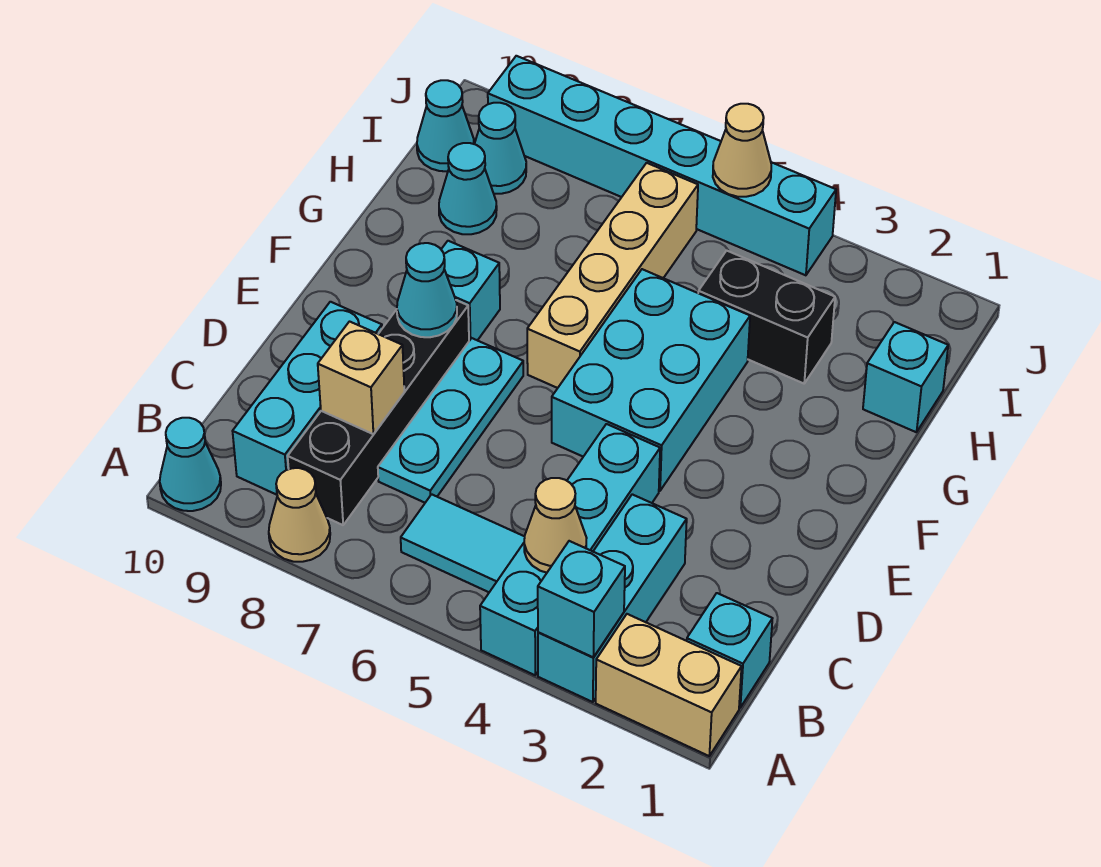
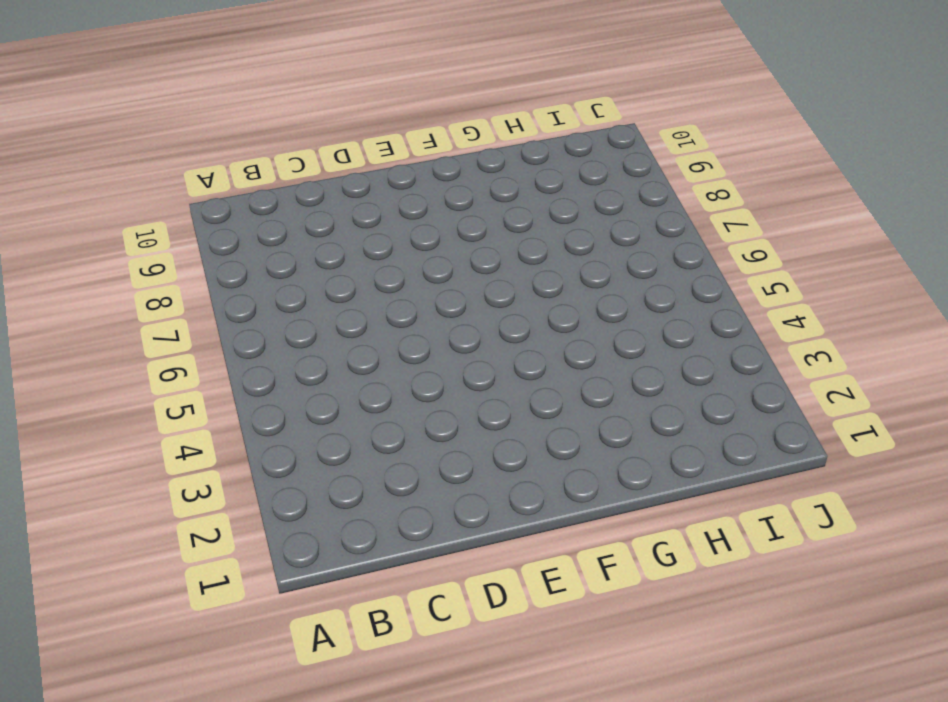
none -> tan 1x2 brick [596,614,742,756]
none -> cyan 1x3 brick [538,494,687,702]
none -> cyan 1x4 brick [480,424,660,675]

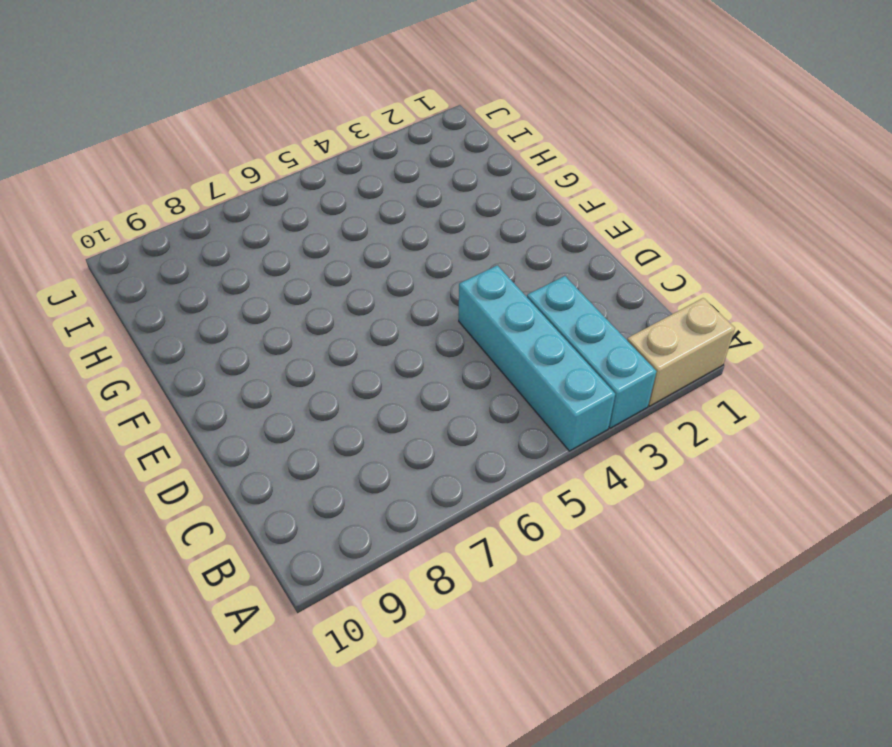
none -> tan 1x1 cone [269,468,330,562]
none -> cyan 1x1 cone [160,418,221,511]
none -> cyan 1x1 brick [687,593,772,708]

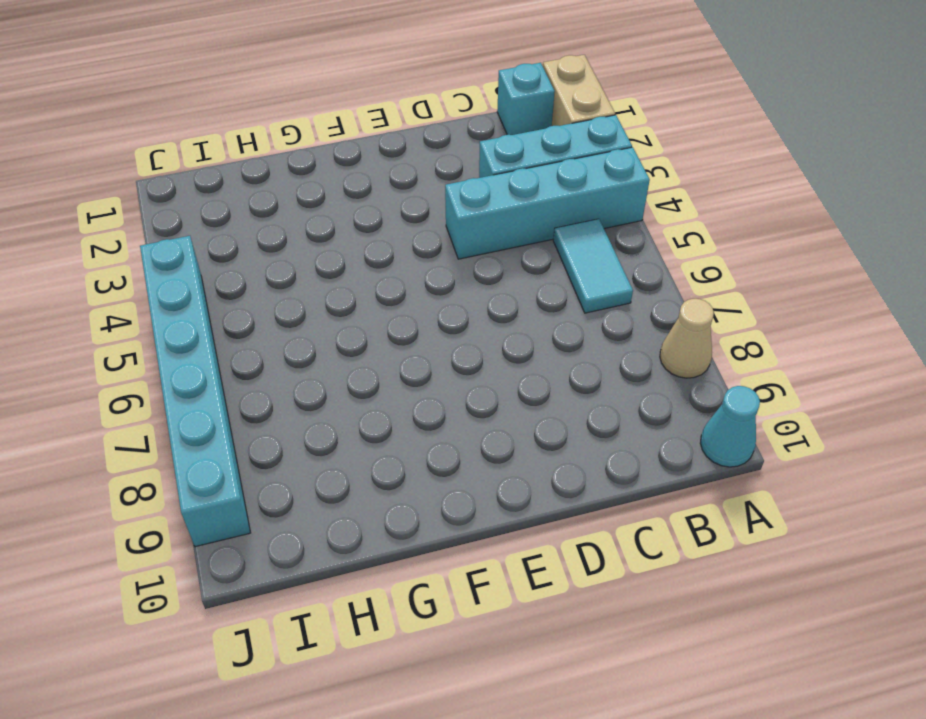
none -> black 1x4 brick [288,300,469,525]
none -> cyan 1x3 brick [233,302,382,495]
none -> cyan 1x3 plate [378,338,523,503]

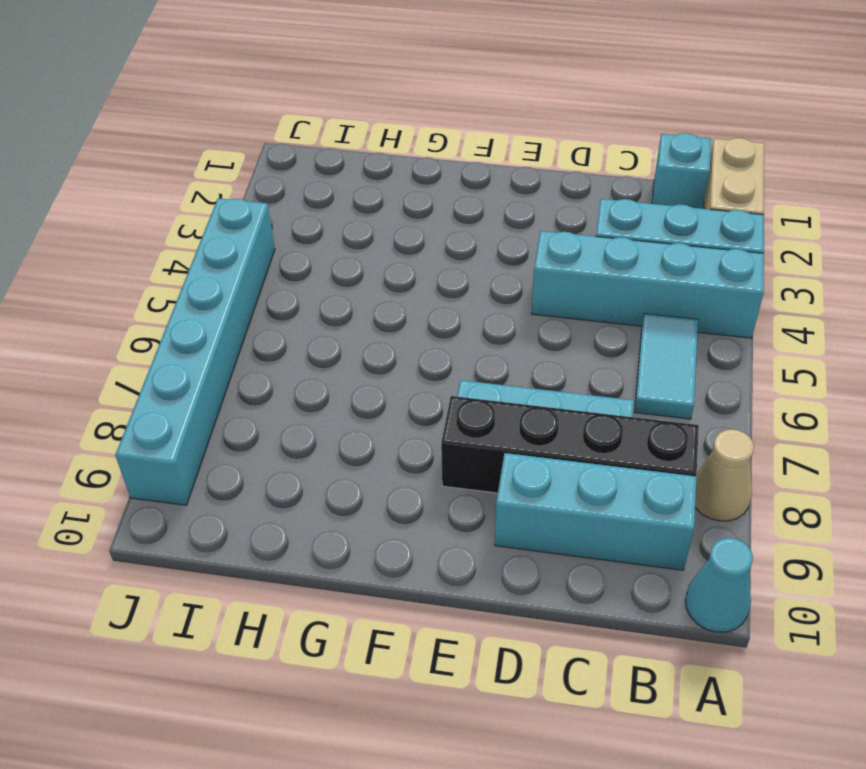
none -> cyan 2x3 brick [552,269,750,491]
none -> tan 1x4 brick [527,163,698,388]
none -> cyan 1x1 brick [441,241,500,341]

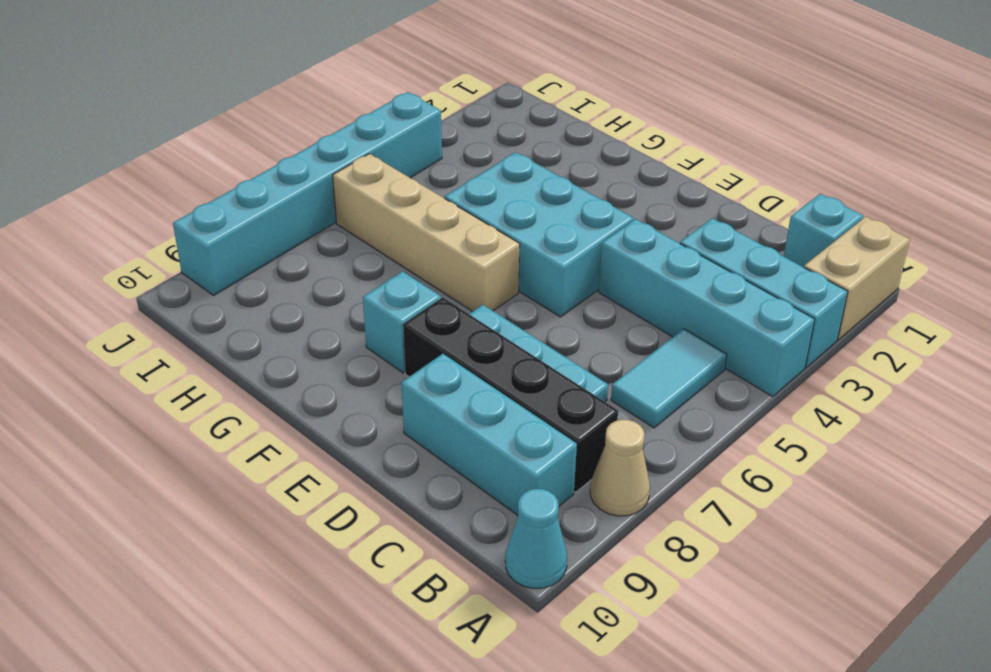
none -> cyan 1x1 brick [863,322,948,432]
none -> black 1x2 brick [698,251,835,383]
none -> cyan 1x1 cone [439,143,497,234]

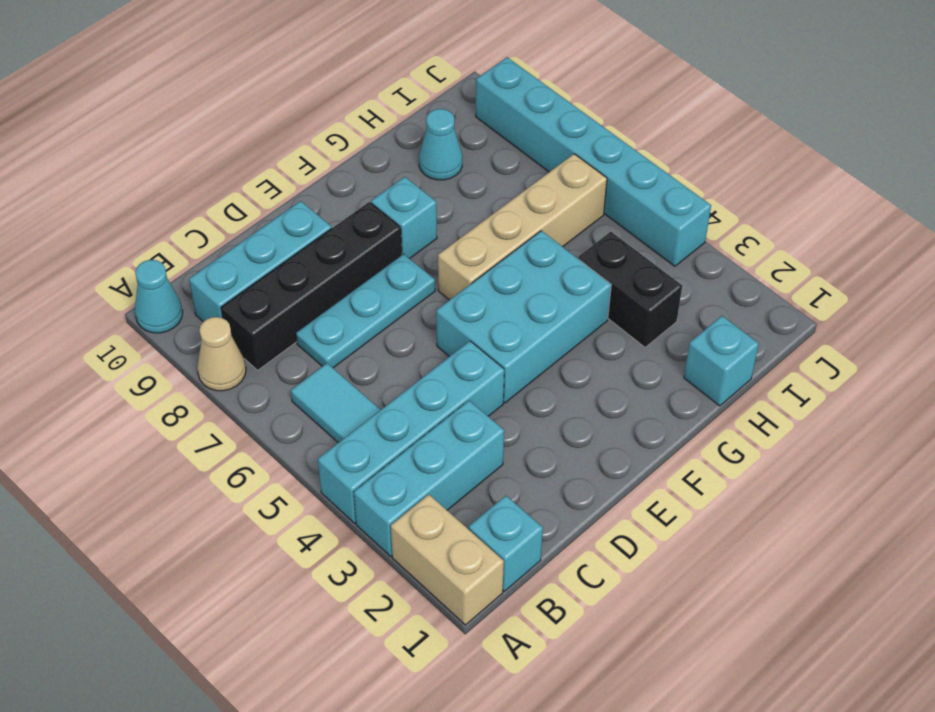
none -> cyan 1x1 cone [475,103,526,194]
none -> cyan 1x1 cone [417,80,474,171]
none -> cyan 1x1 brick [538,541,625,657]

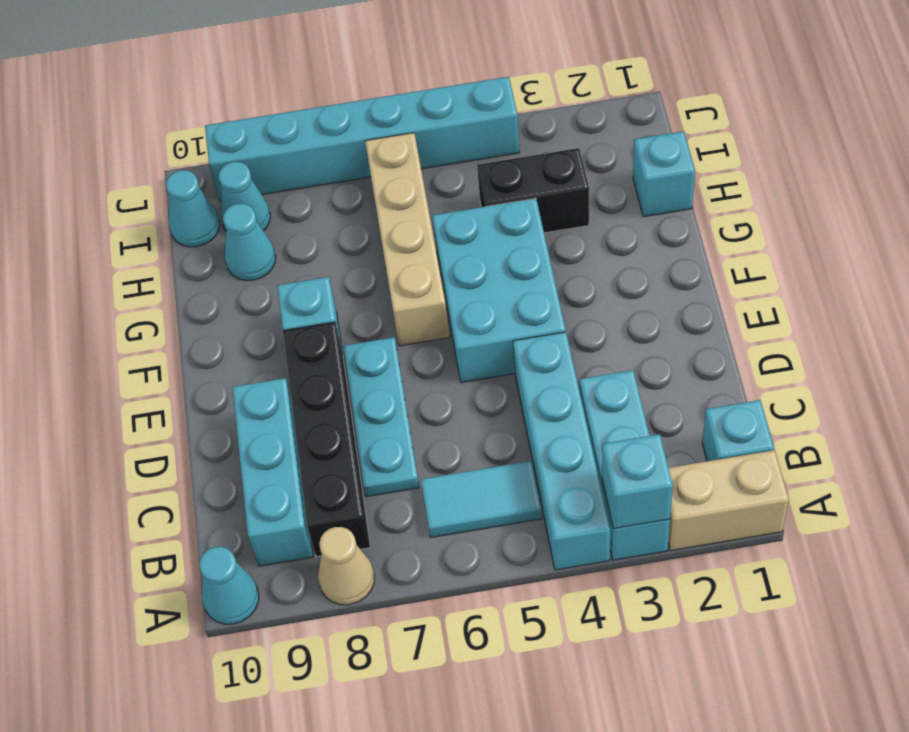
none -> tan 1x1 cone [524,478,586,573]
none -> tan 1x1 brick [318,322,404,434]
none -> cyan 1x1 cone [397,243,457,337]

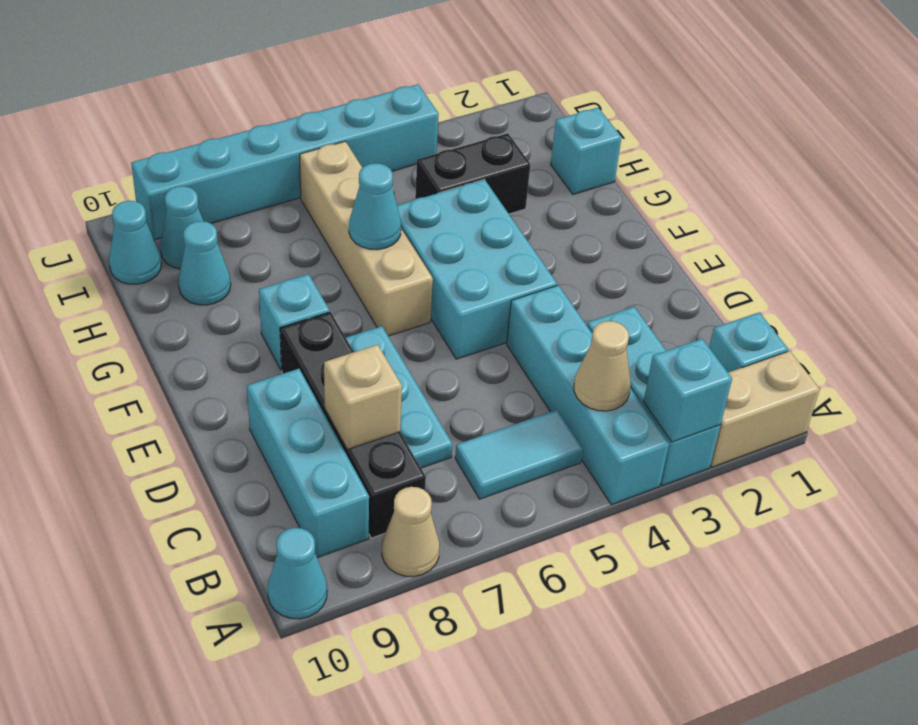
cyan 1x1 cone [349,163,401,250] -> cyan 1x1 cone moved to [397,243,457,337]
none -> tan 1x1 cone [713,104,771,197]

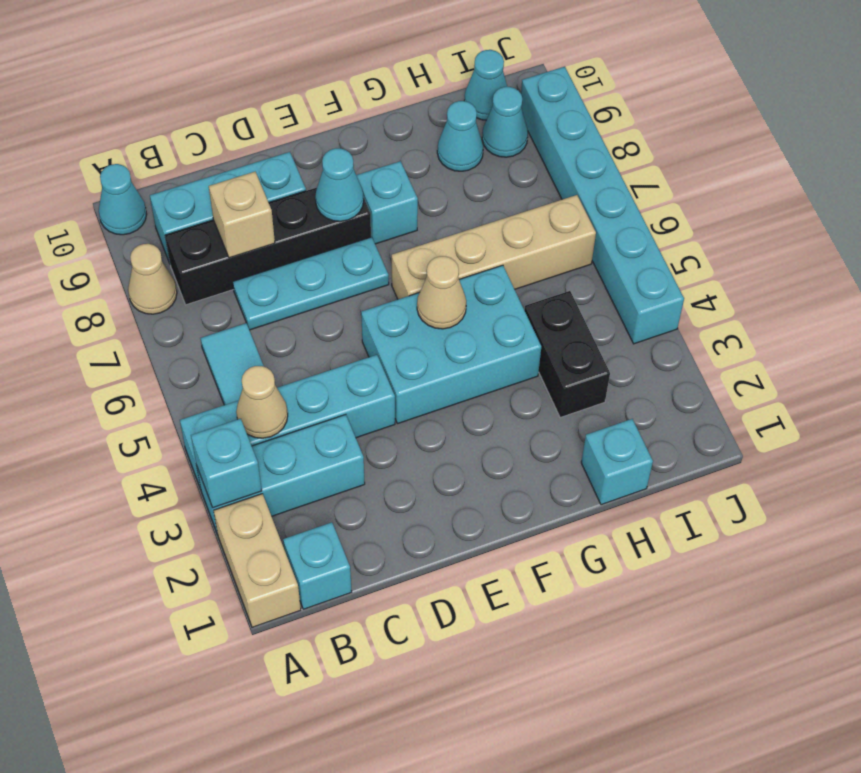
tan 1x1 cone [417,256,466,329] -> tan 1x1 cone moved to [713,104,771,197]

